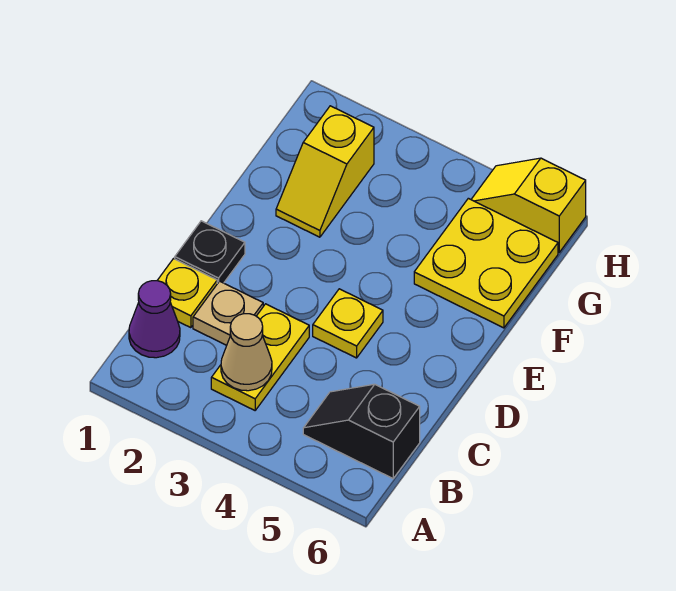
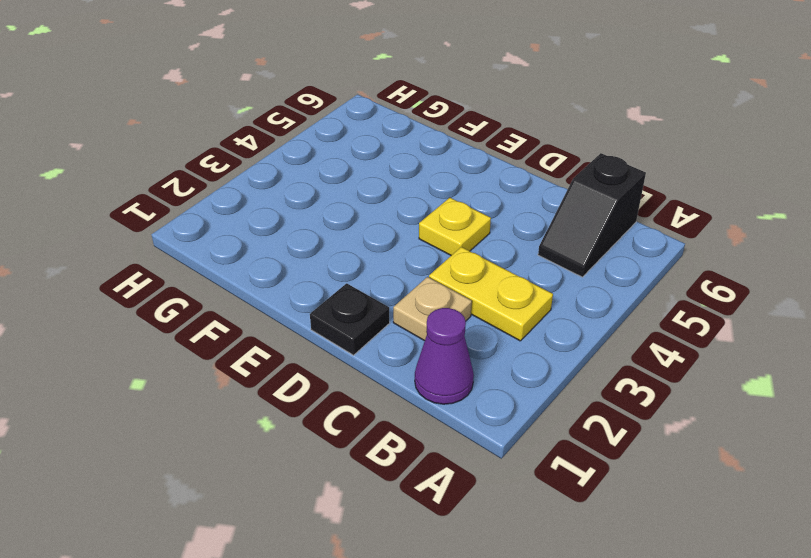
none -> yellow 1x1 plate [157,259,217,328]
none -> yellow 1x2 slope [276,106,374,237]

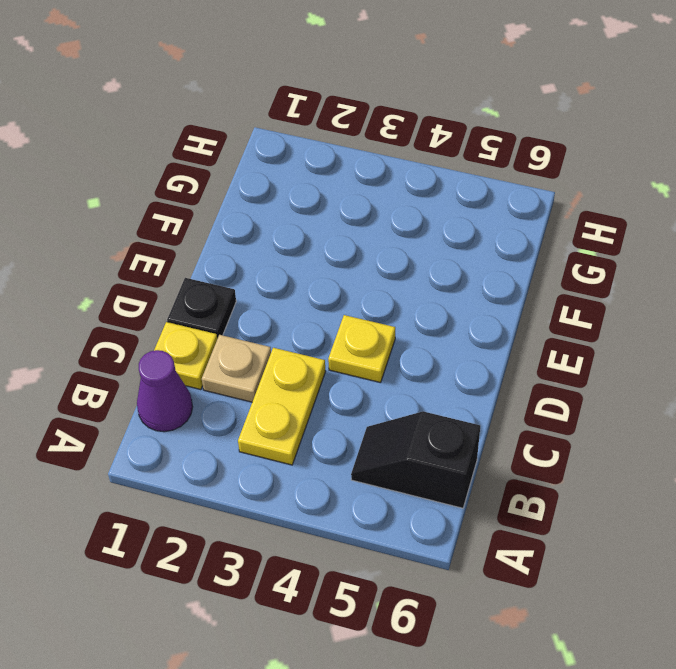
none -> yellow 1x2 slope [276,106,374,237]
none -> yellow 2x2 plate [414,198,558,328]

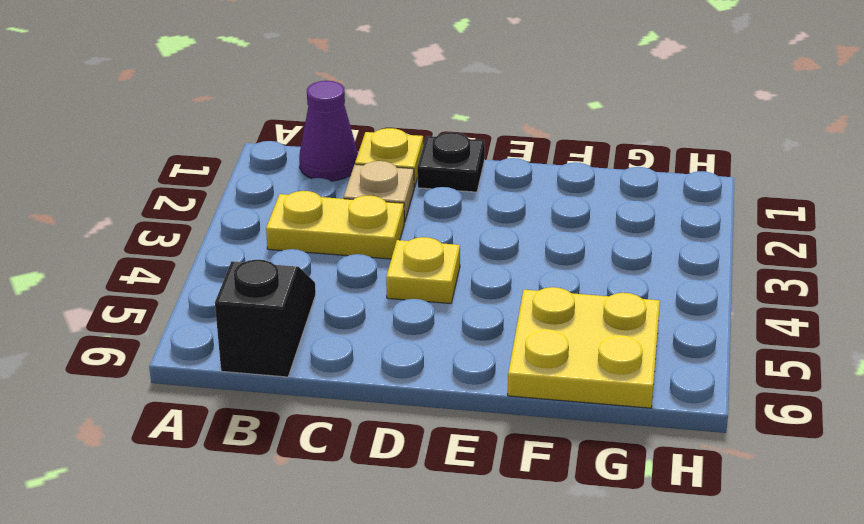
none -> yellow 1x2 slope [276,106,374,237]
none -> yellow 1x2 slope [471,158,586,252]

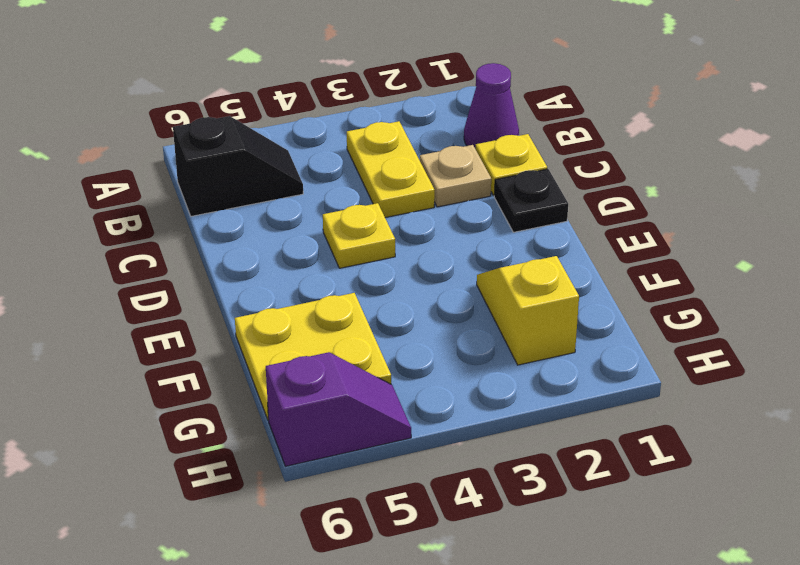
purple 1x2 slope [266,352,411,466] -> yellow 1x2 slope [471,158,586,252]
none -> tan 1x1 cone [221,314,272,391]

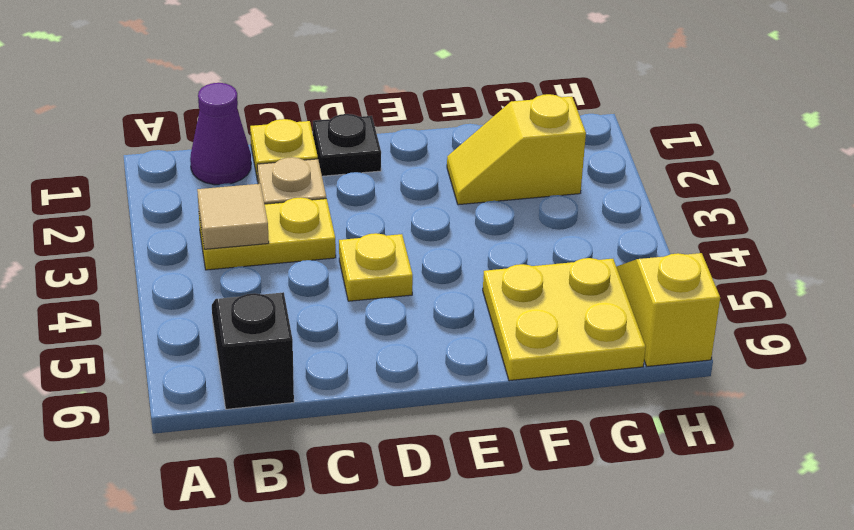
tan 1x1 tile [197,184,269,249] -> tan 1x1 cone [221,314,272,391]

